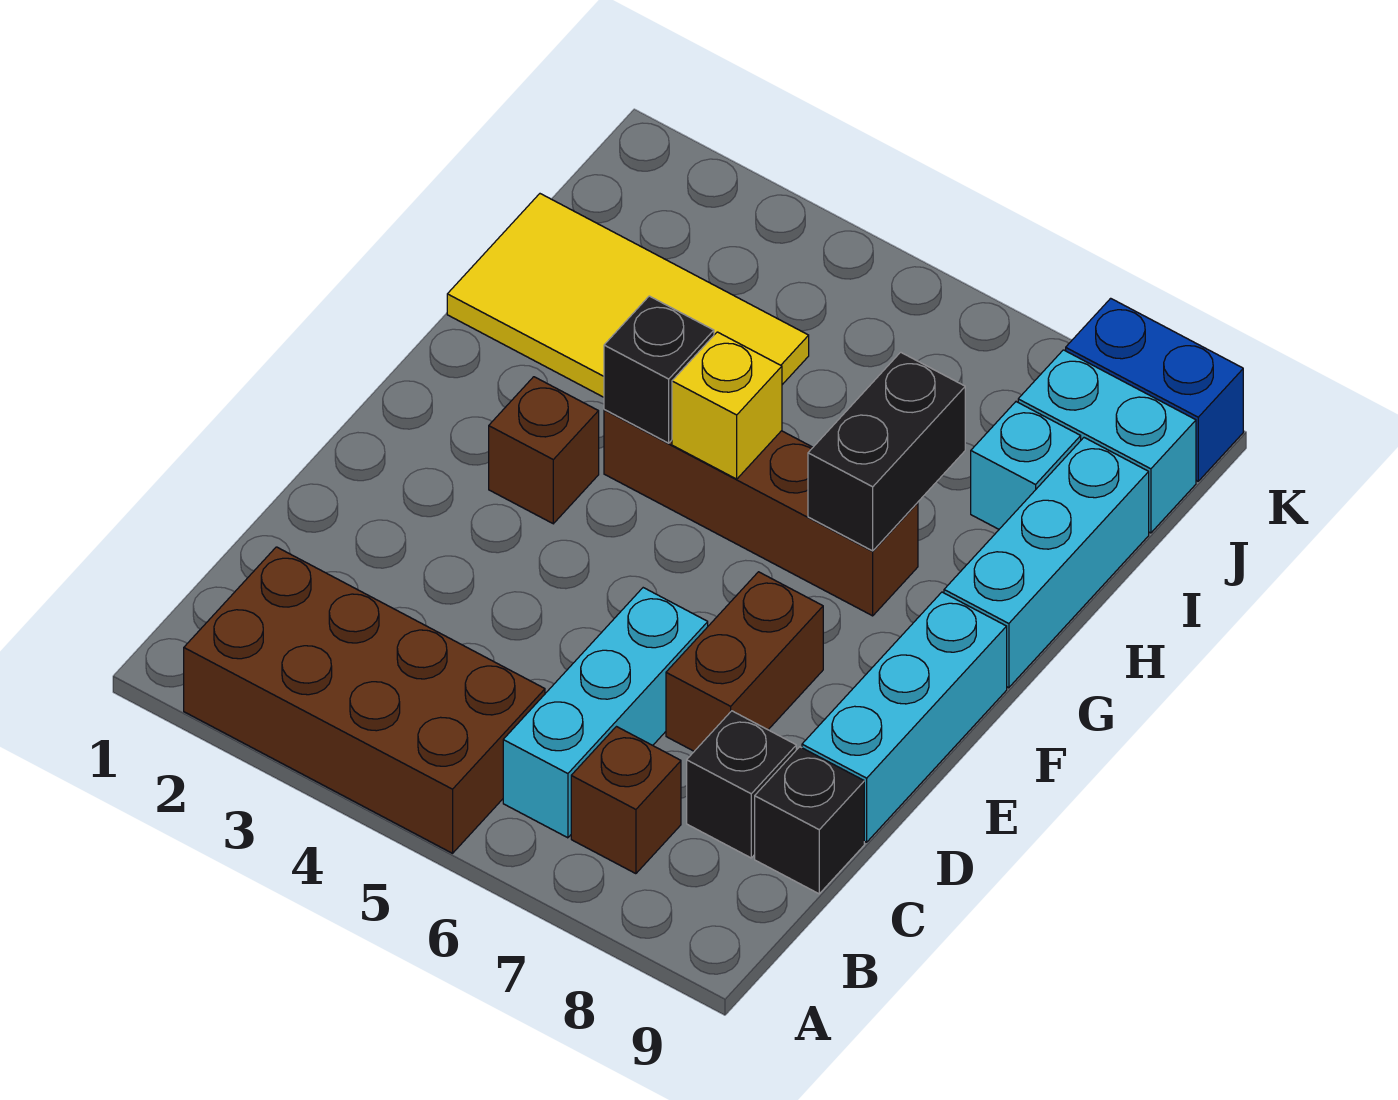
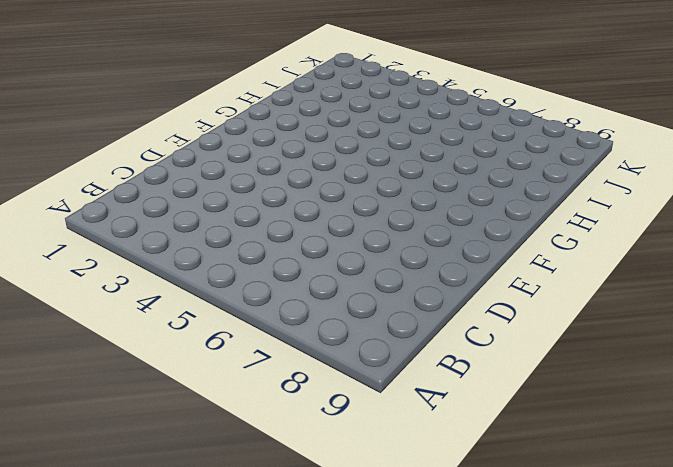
none -> brown 2x4 brick [184,547,545,853]
none -> cyan 1x3 brick [503,588,708,838]
none -> brown 1x1 brick [571,727,681,874]

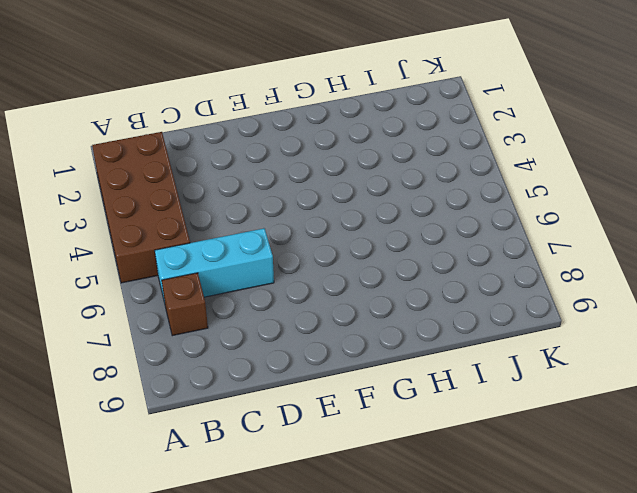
none -> black 1x1 brick [687,711,796,858]
none -> black 1x1 brick [755,747,864,894]
none -> brown 1x2 brick [666,572,823,751]

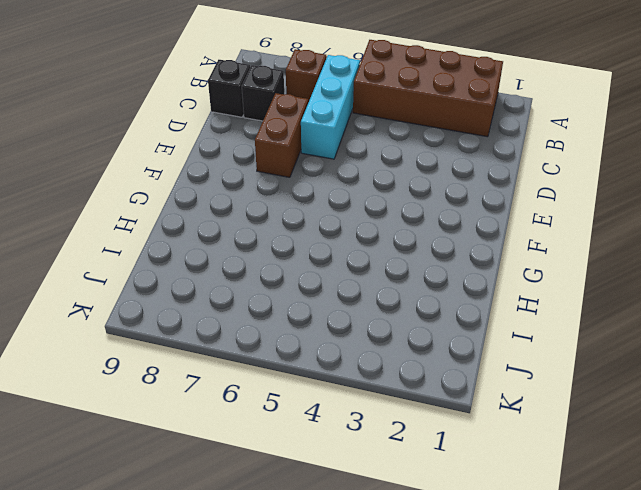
none -> cyan 1x3 brick [802,592,1007,842]
none -> brown 1x1 brick [489,377,599,524]
none -> brown 1x4 brick [604,410,918,616]

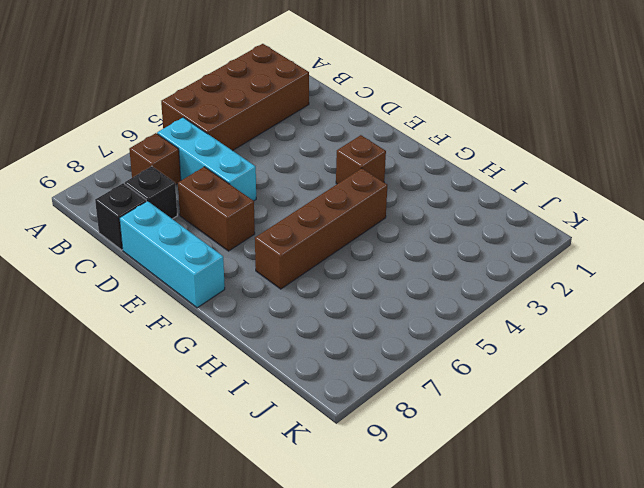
none -> cyan 1x3 brick [944,438,1149,688]
none -> yellow 2x4 tile [447,194,809,397]
none -> cyan 1x1 brick [971,402,1081,529]

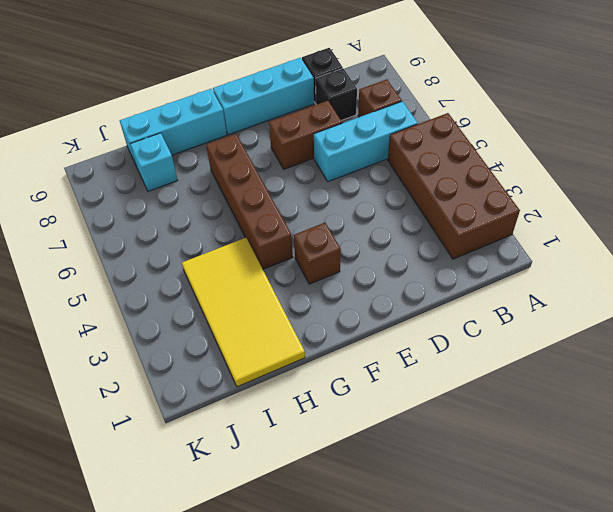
none -> cyan 1x2 brick [1018,350,1196,533]
none -> blue 1x2 brick [1066,298,1243,481]
none -> black 1x1 brick [604,296,714,443]

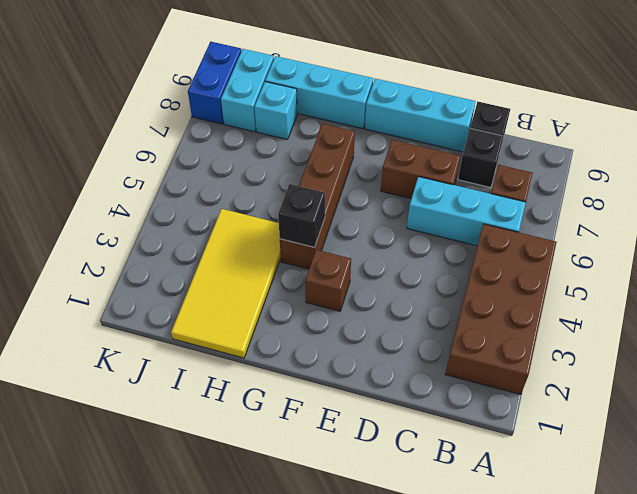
none -> yellow 1x1 brick [672,332,782,479]
none -> black 1x2 brick [808,352,965,551]

